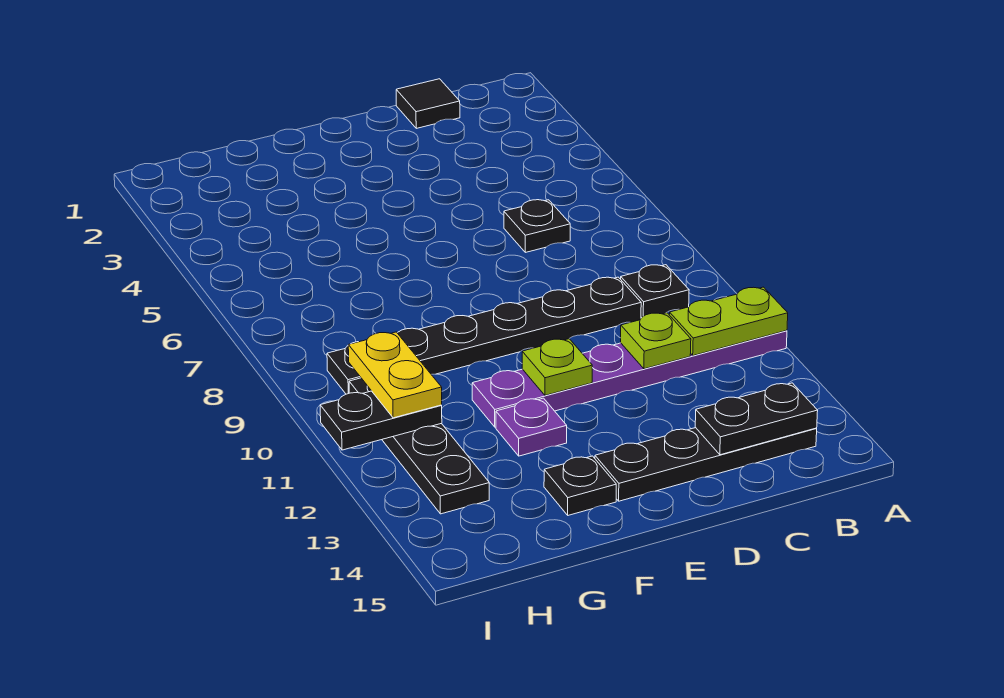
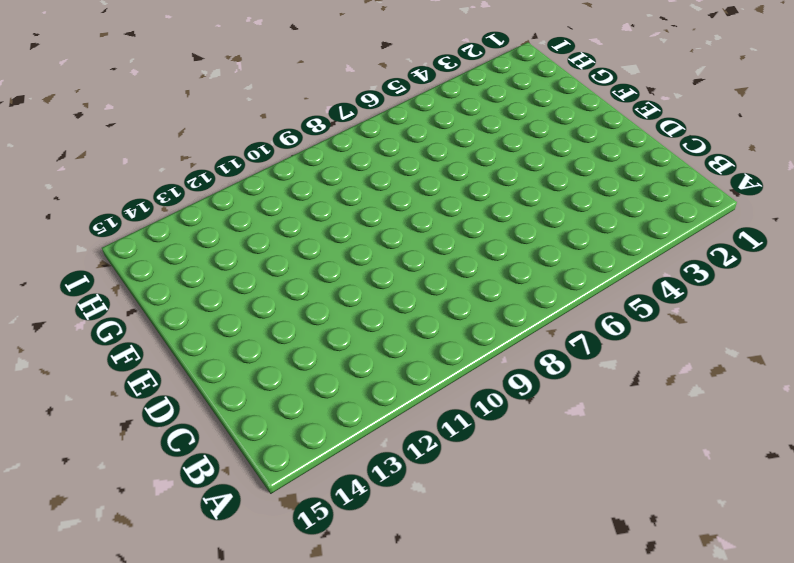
none -> purple 1x6 plate [472,331,787,427]
none -> black 1x1 plate [621,265,689,317]
none -> black 1x4 plate [595,428,817,501]

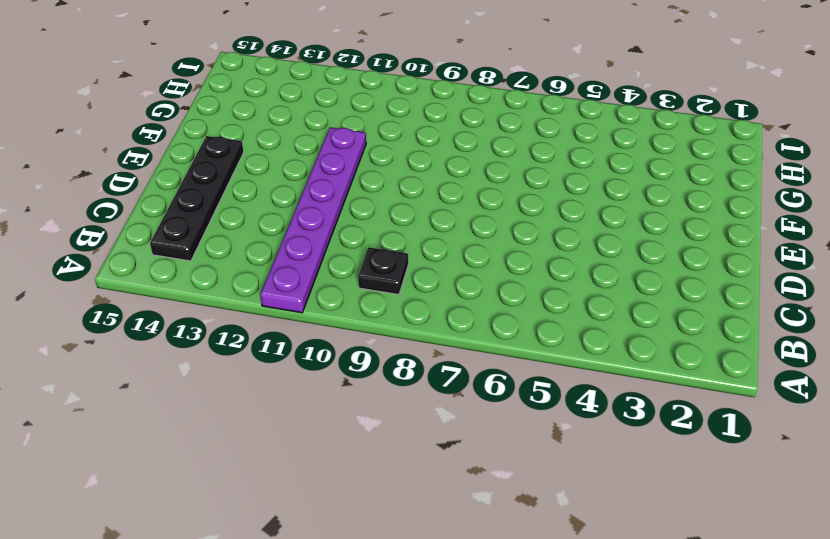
none -> black 1x1 tile [396,79,460,128]
none -> black 1x1 plate [504,200,570,252]
none -> black 1x6 plate [327,277,641,394]

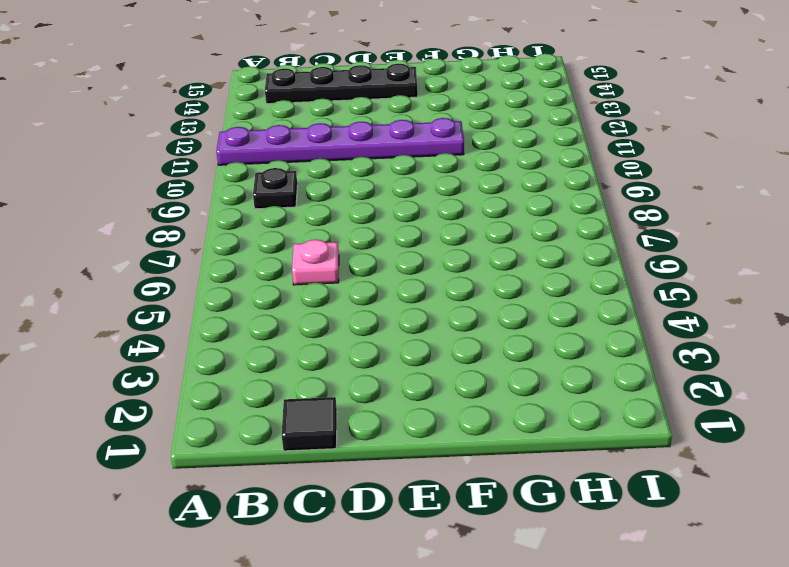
pink 1x1 plate [292,240,339,285] -> black 1x1 plate [504,200,570,252]
none -> black 1x6 plate [327,277,641,394]
none -> purple 1x1 plate [496,398,567,456]
none -> black 1x1 plate [544,456,616,515]

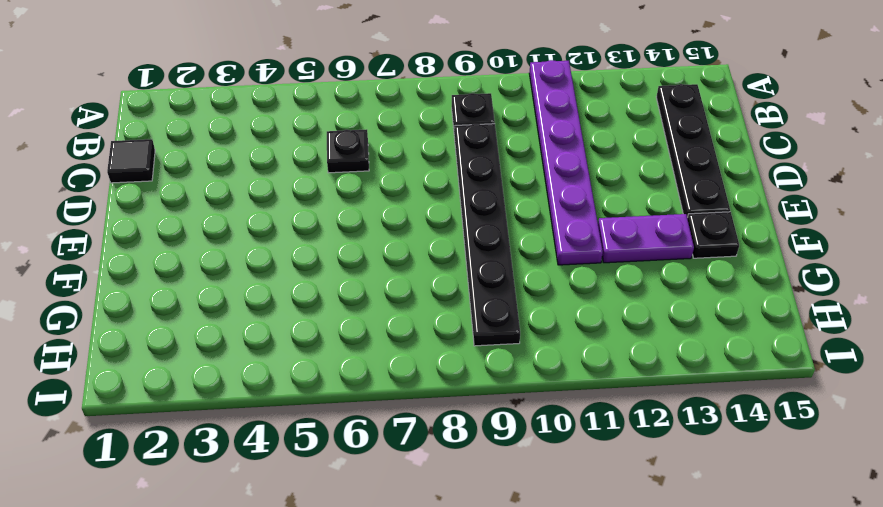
purple 1x2 plate [598,214,694,263] -> purple 1x1 plate [496,398,567,456]
none -> black 1x4 plate [349,378,489,514]
none -> lime 1x2 plate [669,287,788,356]
none -> black 1x2 plate [695,383,818,455]

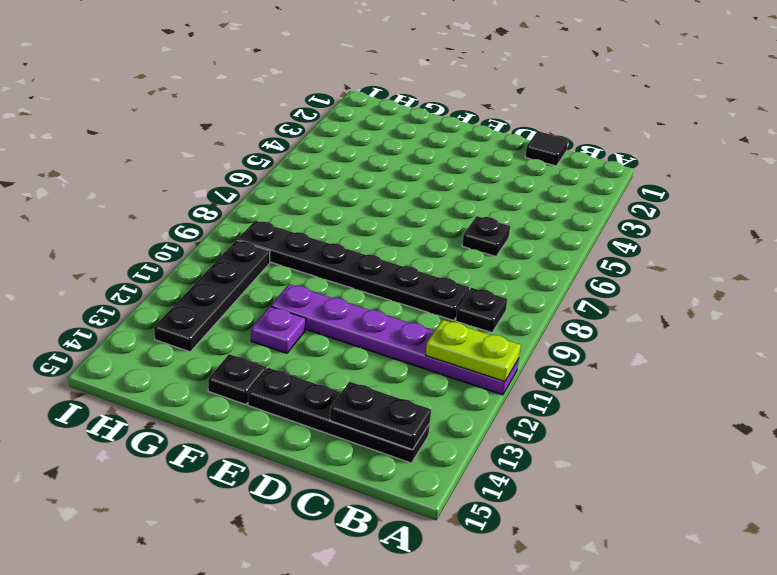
none -> lime 1x1 plate [621,313,691,369]
none -> lime 1x1 plate [522,339,592,395]
none -> black 1x2 plate [320,391,442,450]

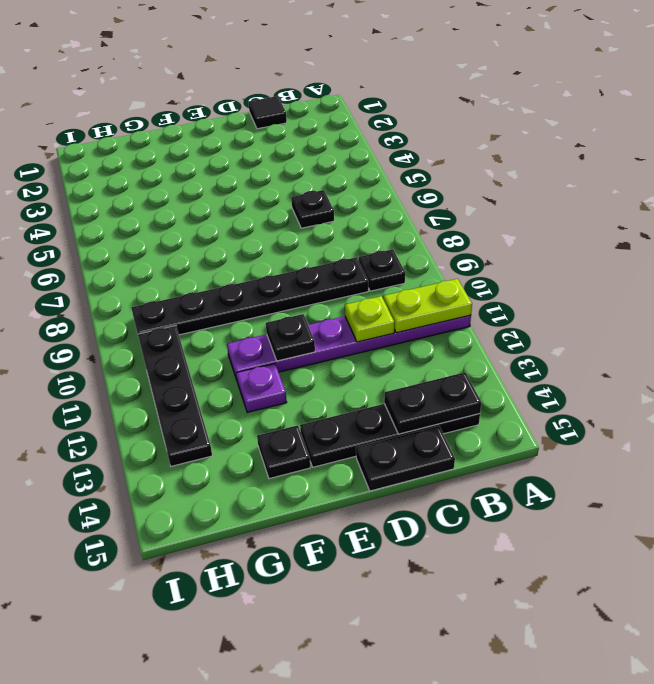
black 1x2 plate [356,426,455,491] -> black 1x2 plate moved to [320,391,442,450]
black 1x1 plate [266,314,315,361] -> lime 1x1 plate [522,339,592,395]
none -> yellow 1x2 plate [348,332,442,418]

